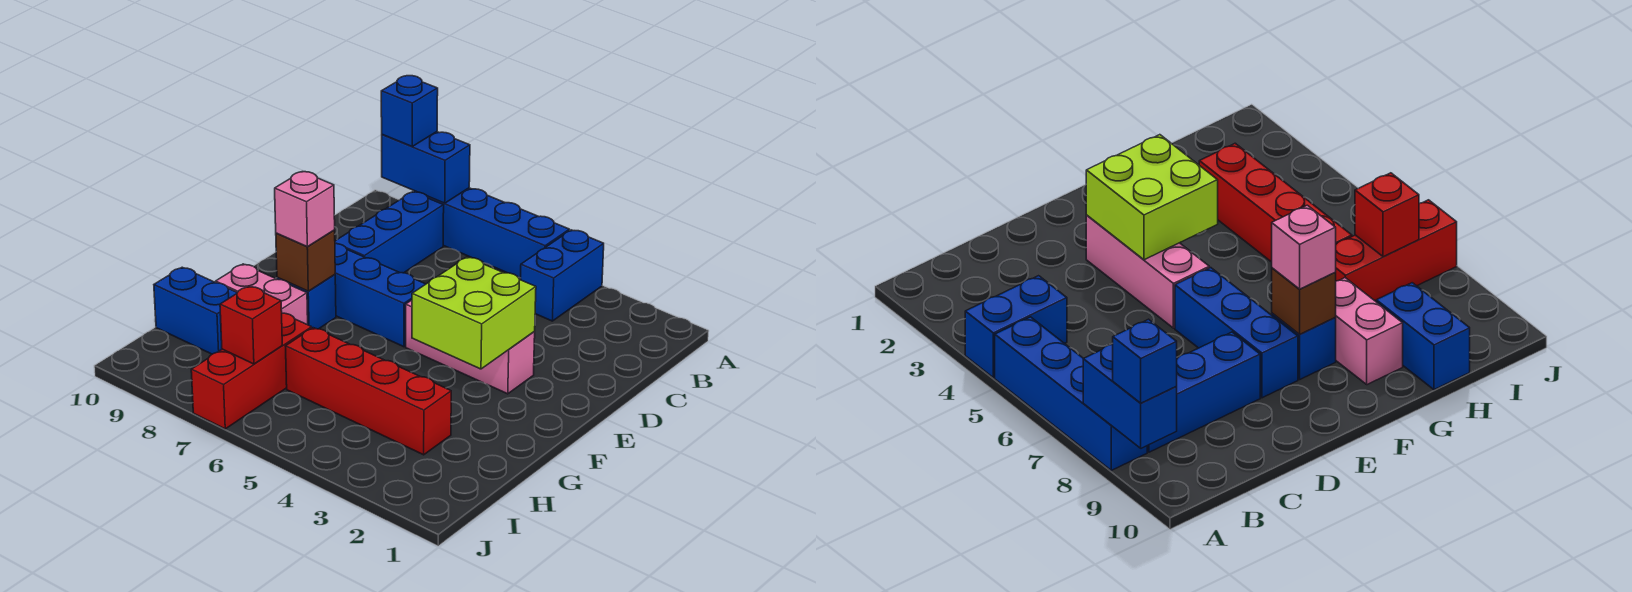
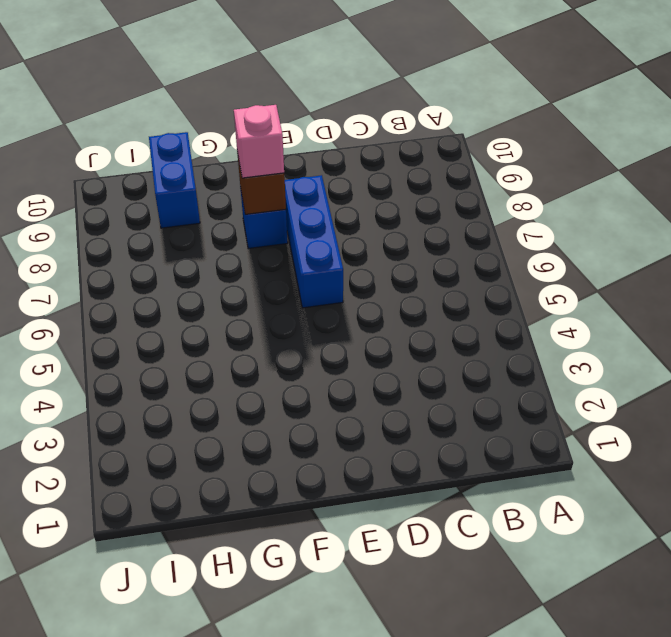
none -> blue 1x2 brick [520,230,604,321]
none -> blue 1x4 brick [414,188,569,278]
none -> blue 1x3 brick [335,192,444,273]

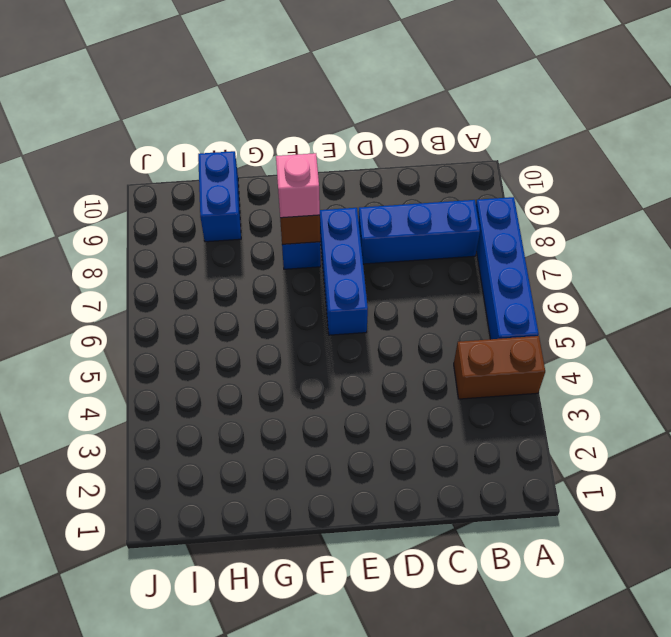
brown 1x2 brick [454,336,545,399] -> blue 1x2 brick [520,230,604,321]
none -> pink 1x3 brick [406,300,535,394]
none -> pink 1x2 brick [216,264,308,325]
none -> red 1x4 brick [286,328,451,455]

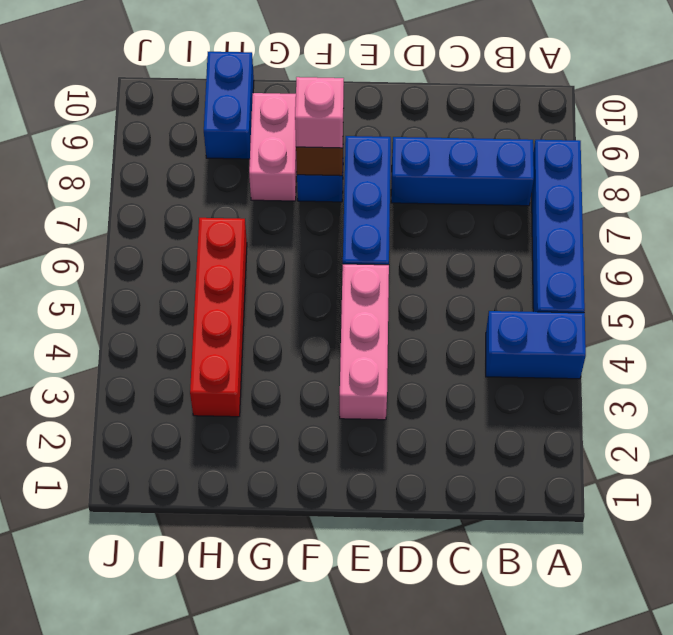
none -> red 1x3 brick [191,313,312,429]
none -> blue 1x2 brick [382,132,470,203]
none -> lime 2x2 brick [412,257,536,369]

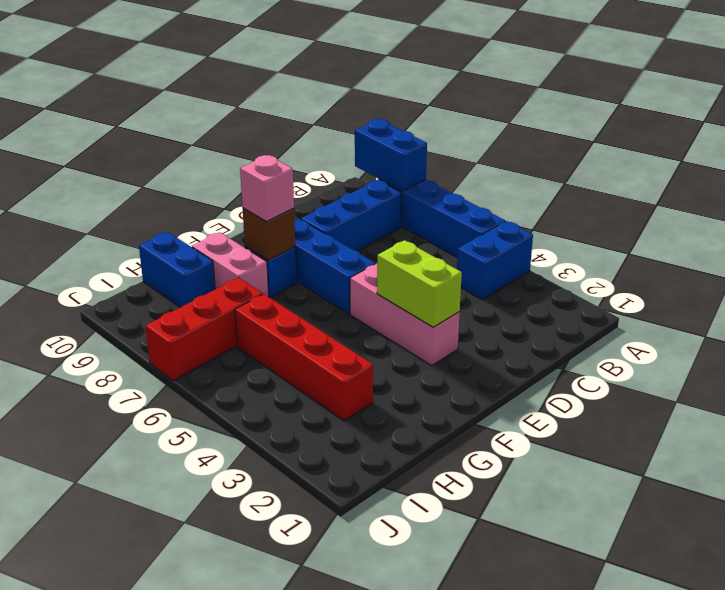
lime 1x2 brick [377,240,462,327] -> lime 2x2 brick [412,257,536,369]
none -> red 1x1 brick [220,286,282,364]
none -> blue 1x1 brick [381,76,438,146]

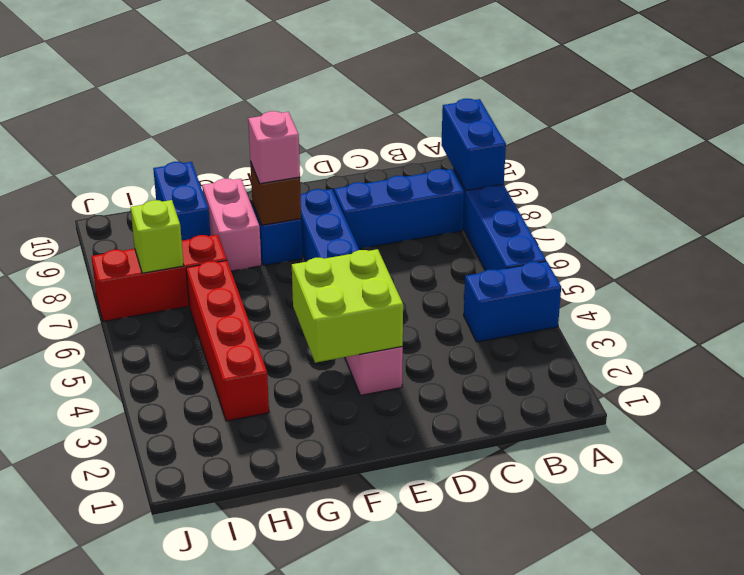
lime 1x1 brick [131,200,184,273] -> red 1x1 brick [220,286,282,364]
none -> blue 1x1 brick [381,76,438,146]

